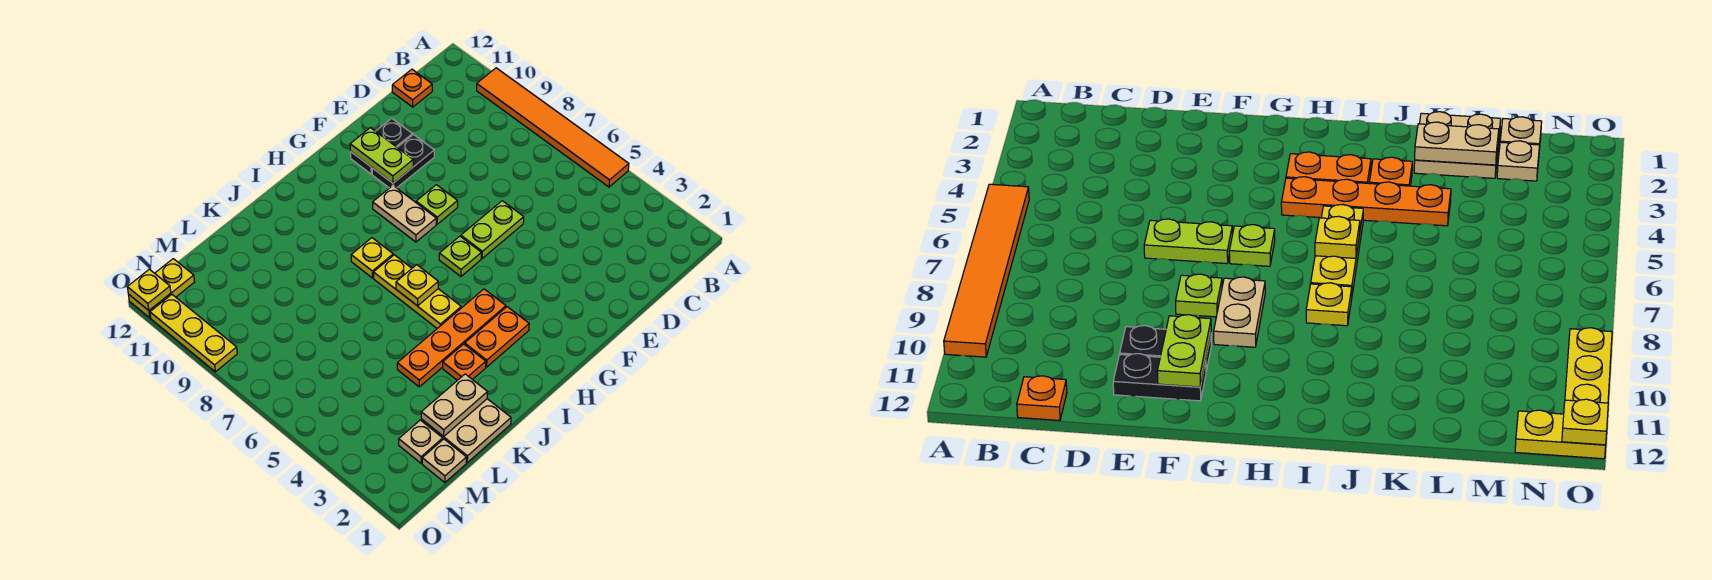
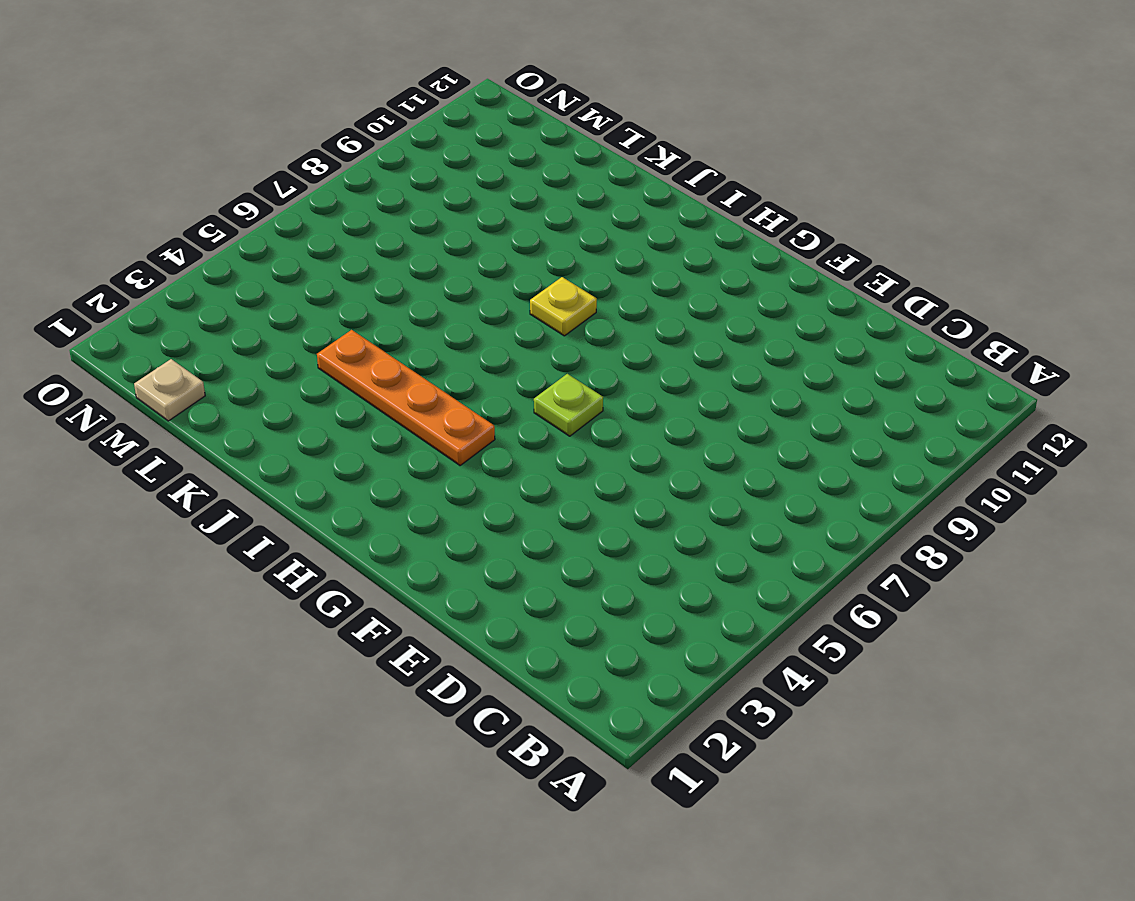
none -> orange 1x6 tile [477,68,629,187]
none -> orange 1x1 plate [392,69,432,107]
none -> lime 1x2 plate [461,201,524,258]

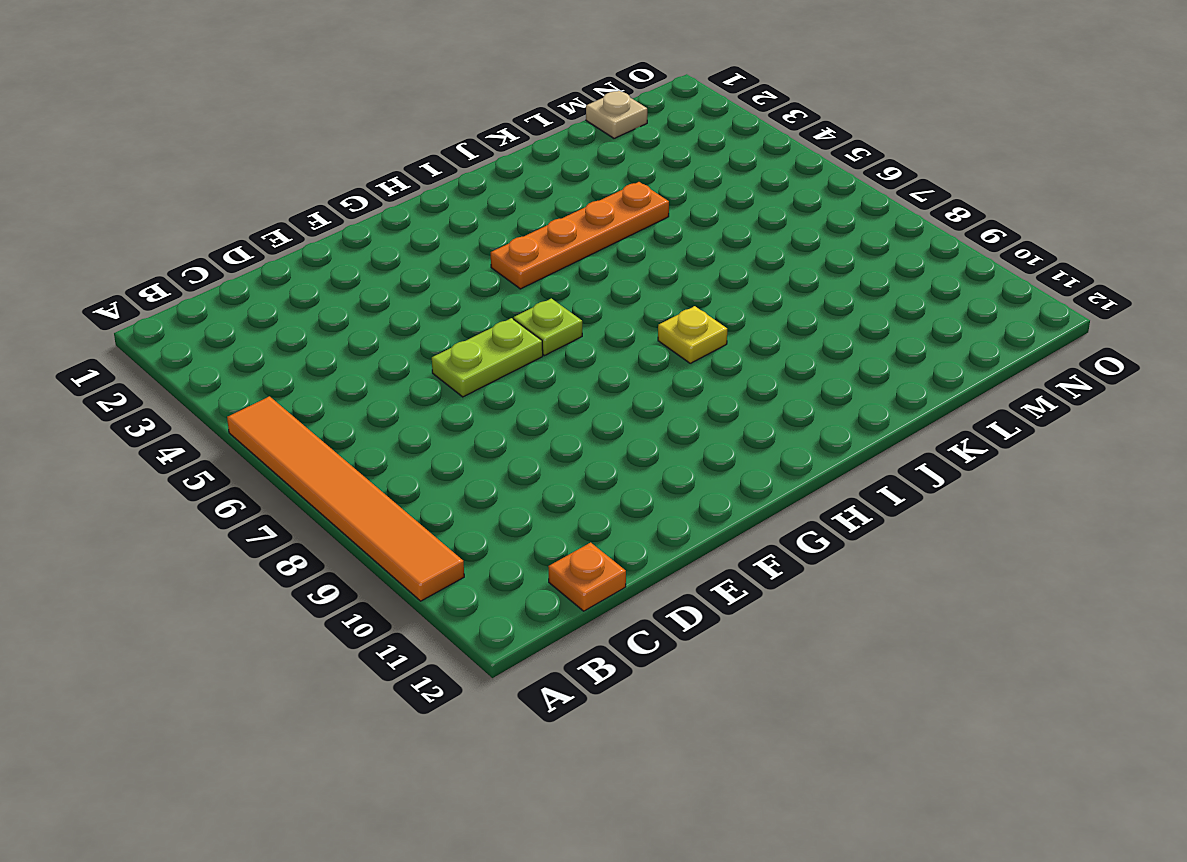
none -> black 1x2 plate [372,135,434,188]
none -> black 1x2 plate [350,118,412,174]
none -> lime 1x1 plate [416,185,458,224]

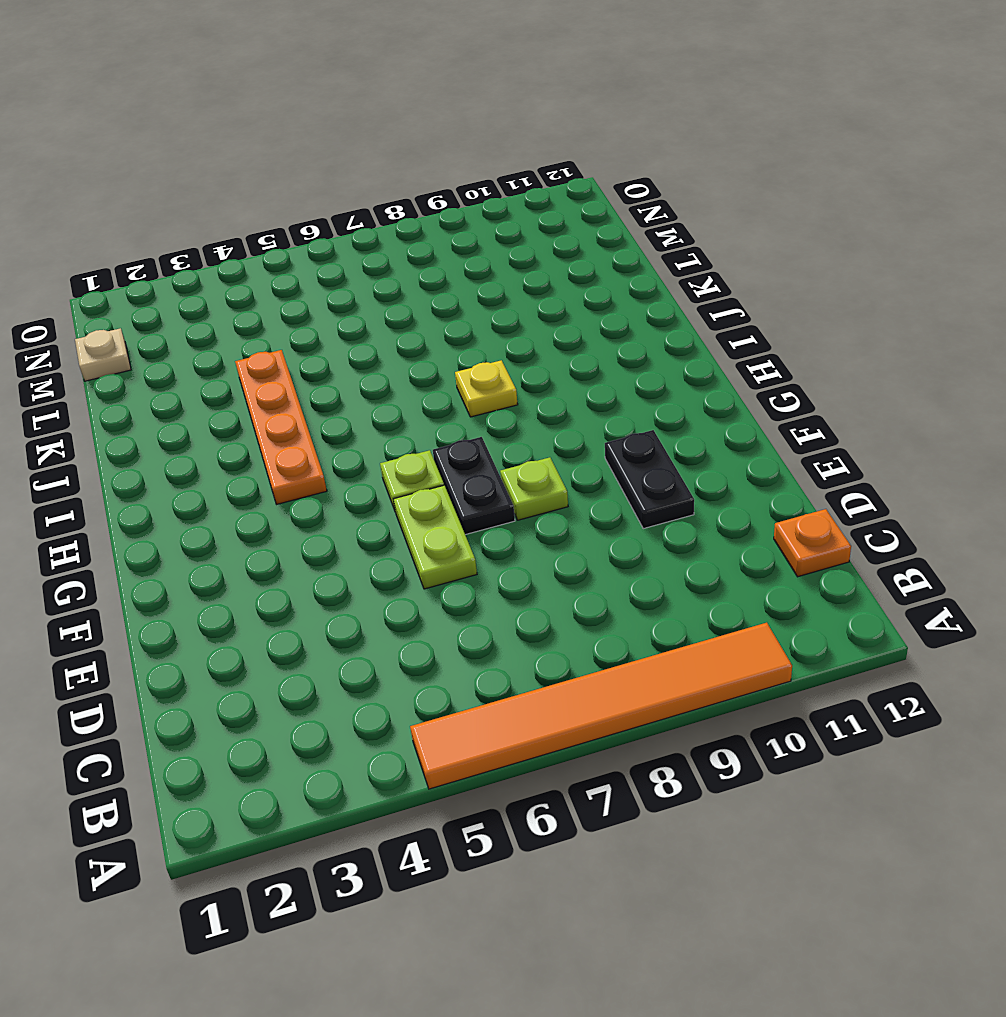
black 1x2 plate [433,437,515,535] -> black 1x2 plate moved to [350,118,412,174]
none -> tan 1x2 plate [373,186,436,242]
none -> orange 1x2 plate [465,307,529,367]
none -> yellow 1x3 plate [373,255,461,328]

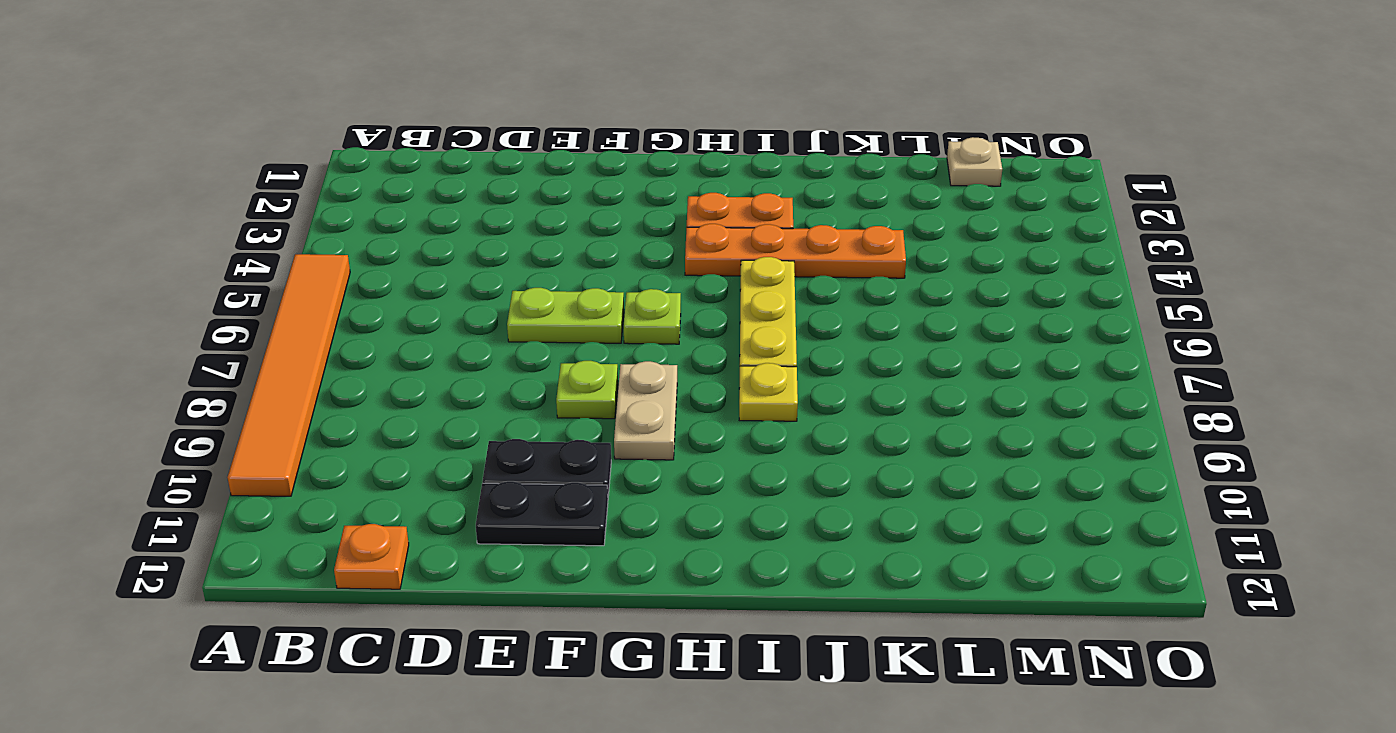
none -> orange 1x1 plate [443,344,486,380]
none -> tan 2x2 plate [421,399,511,462]
none -> tan 1x1 plate [399,420,443,463]

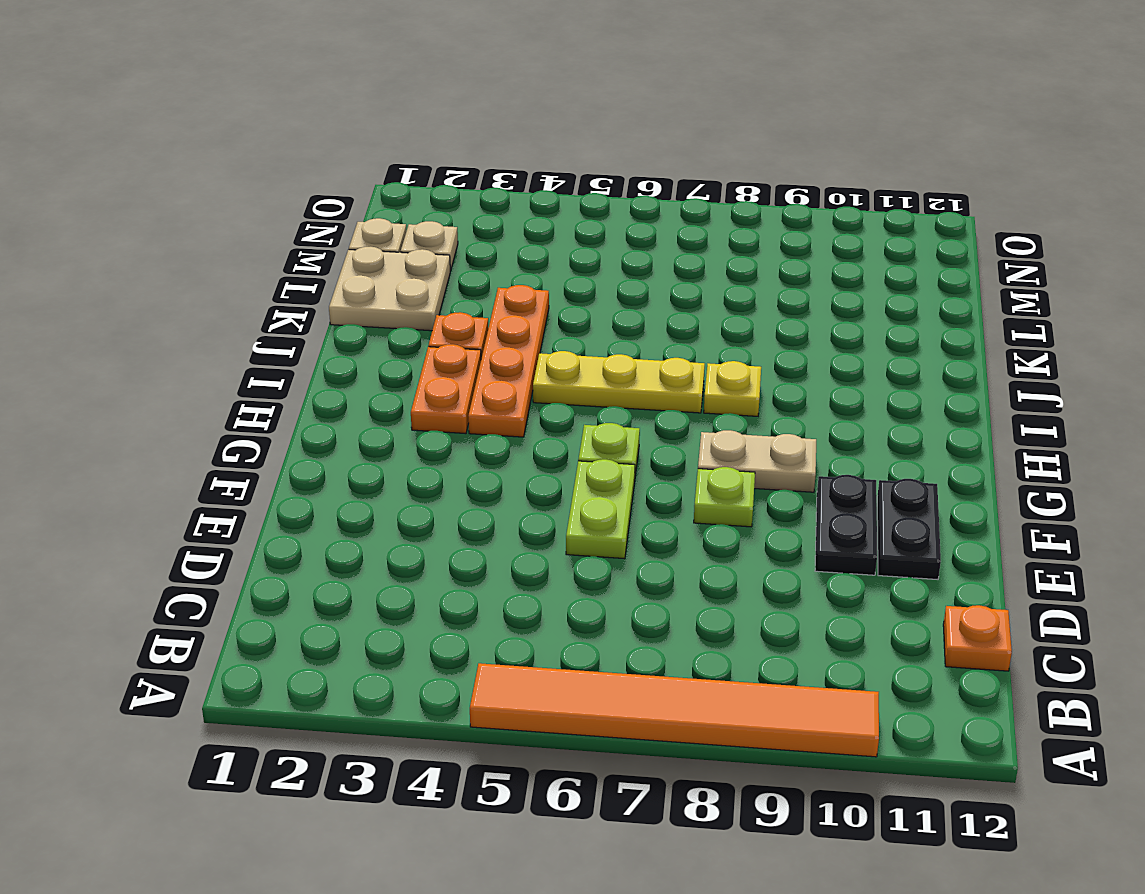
none -> yellow 1x2 plate [128,259,194,318]
none -> yellow 1x3 plate [150,295,237,372]
none -> lime 1x2 plate [350,128,413,183]

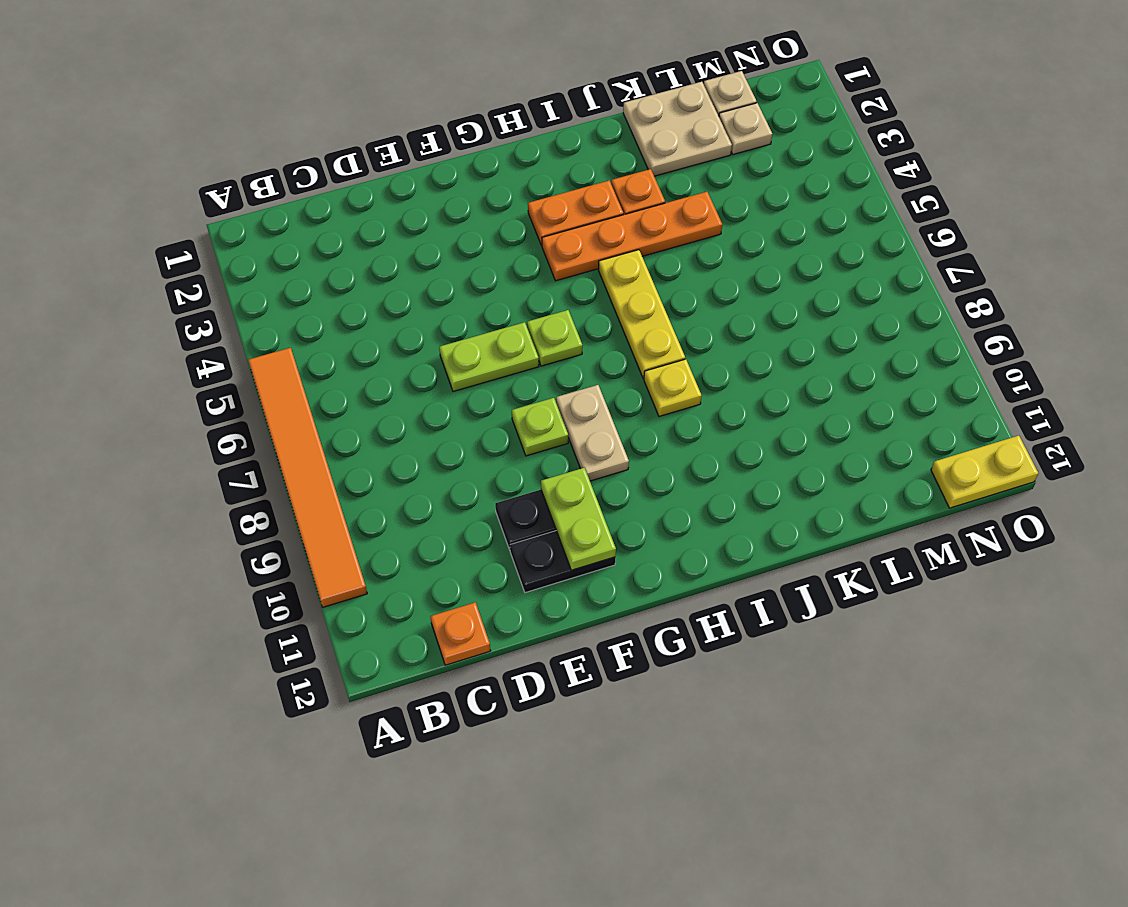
none -> yellow 1x3 plate [150,295,237,372]
none -> yellow 1x1 plate [396,265,438,306]
none -> tan 1x2 plate [421,374,488,436]

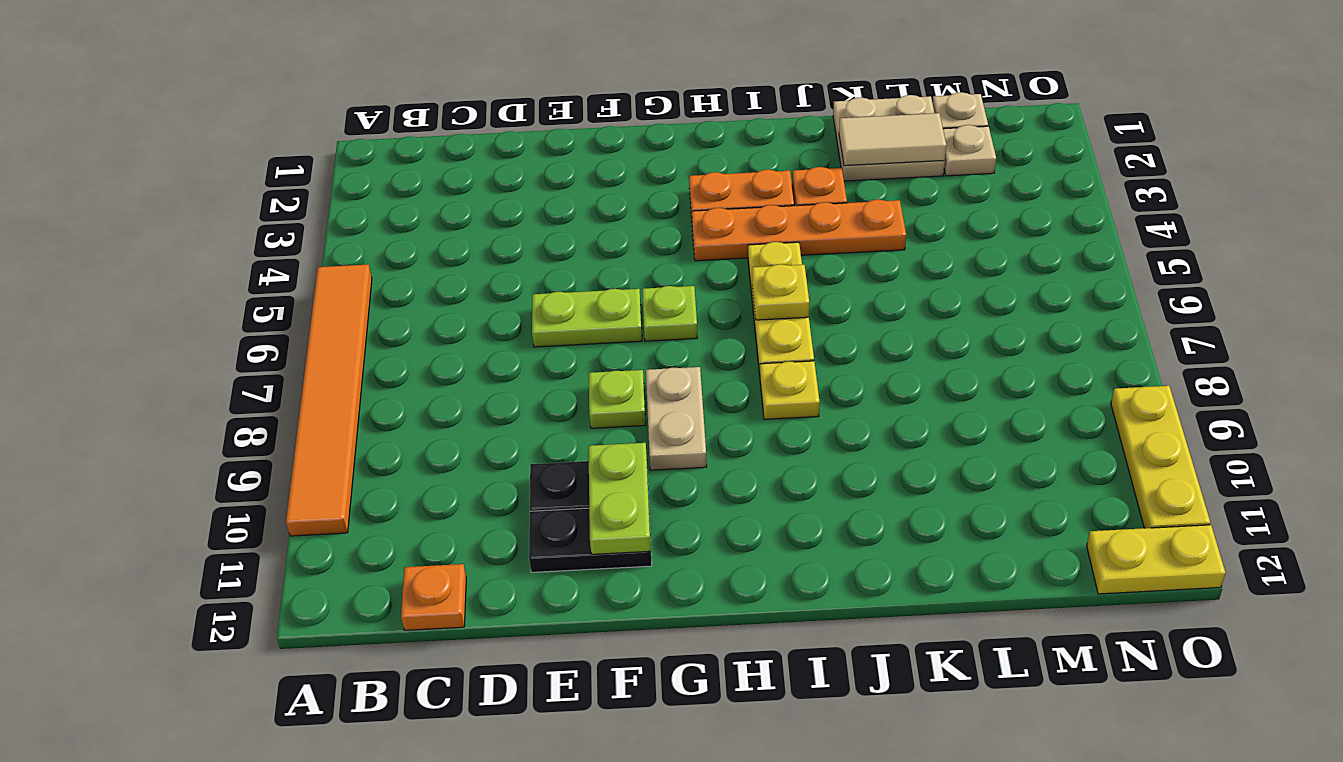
tan 1x2 tile [839,113,946,166] -> tan 1x2 plate [421,374,488,436]
none -> yellow 1x1 plate [127,269,171,310]

